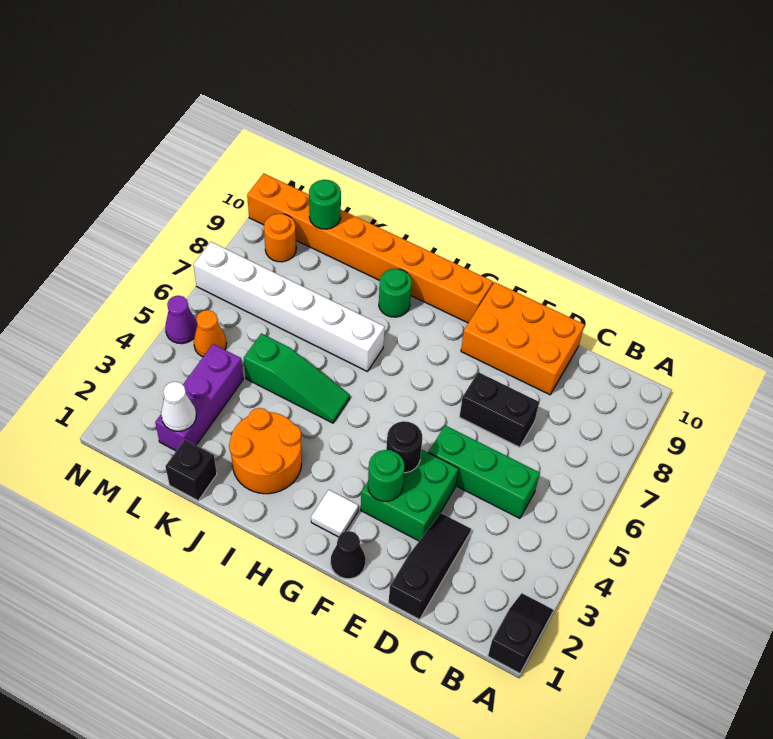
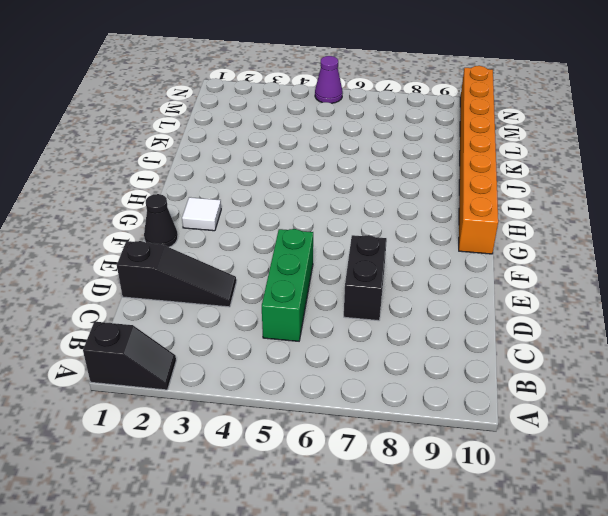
none -> orange 2x3 brick [461,282,584,395]
none -> green 2x2 brick [361,449,458,541]
none -> orange 2x2 round brick [229,408,302,494]

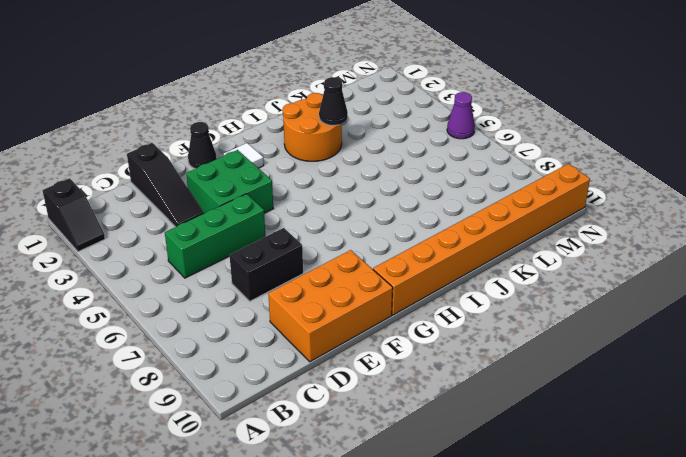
black 1x1 cone [319,77,348,125] -> none
none -> green 1x3 slope [244,333,350,423]
none -> white 1x6 brick [193,242,385,372]
none -> green 1x1 round brick [379,269,412,317]

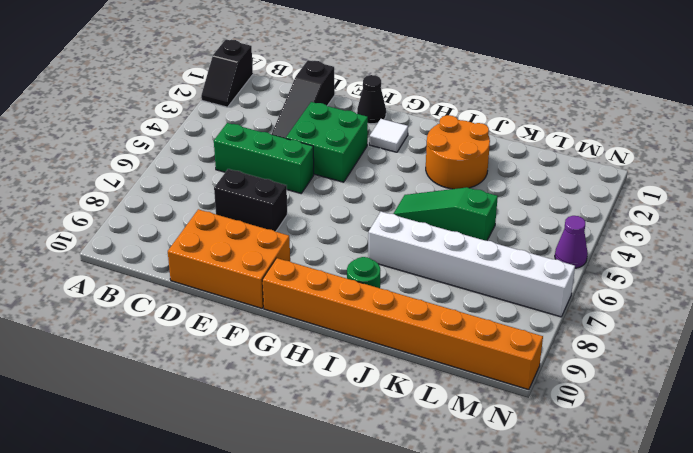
none -> black 1x1 brick [165,440,217,501]
none -> purple 1x3 brick [155,344,243,451]
none -> orange 1x1 cone [194,310,227,357]

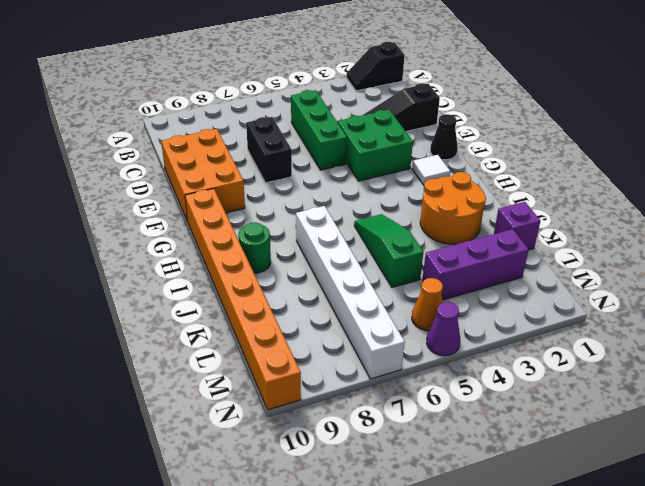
purple 1x1 brick [494,202,540,250] -> black 1x1 brick [165,440,217,501]
none -> orange 1x1 round brick [264,214,296,262]
none -> green 1x1 round brick [368,450,404,501]
none -> black 1x1 round brick [386,421,422,473]

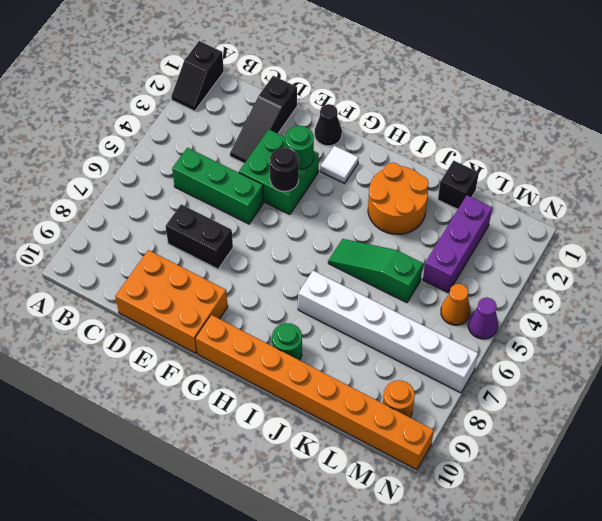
none -> white 1x1 cone [161,382,196,431]
none -> green 1x1 round brick [309,180,341,229]

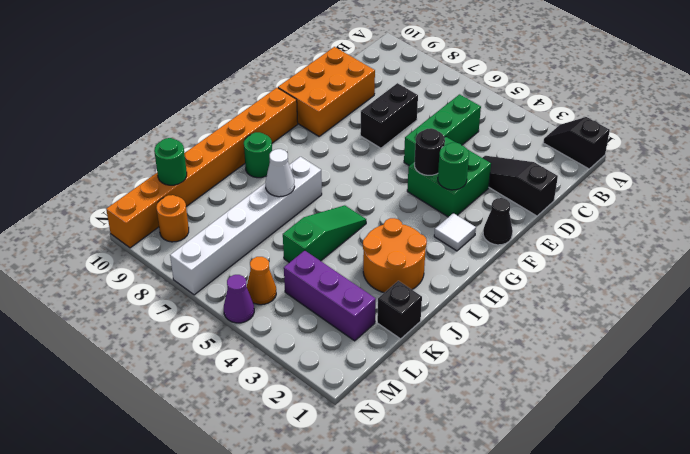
white 1x1 cone [265,149,295,197] -> white 1x1 cone moved to [161,382,196,431]

